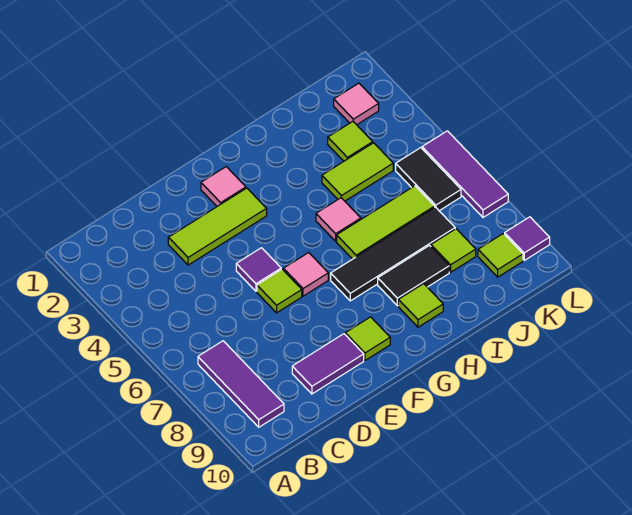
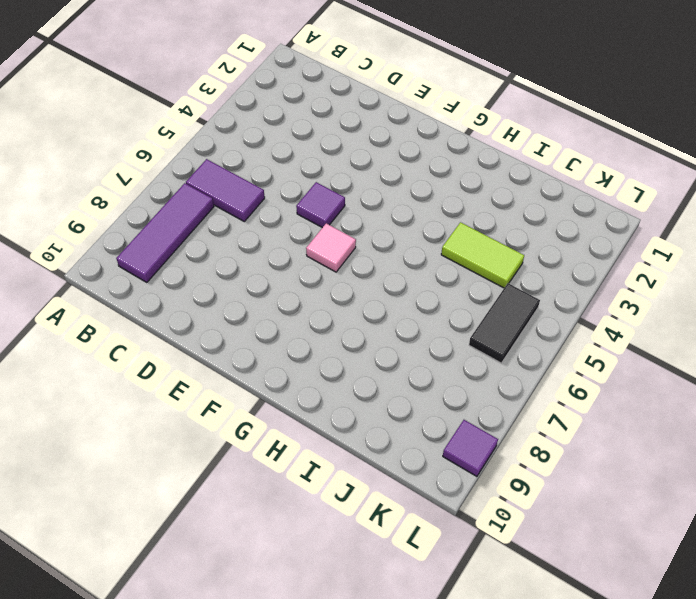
purple 1x2 tile [186,159,265,221] -> purple 1x2 tile moved to [292,334,364,394]
none -> lime 1x3 tile [168,188,267,265]
none -> lime 1x1 tile [257,269,302,313]
none -> pink 1x1 tile [201,167,246,206]

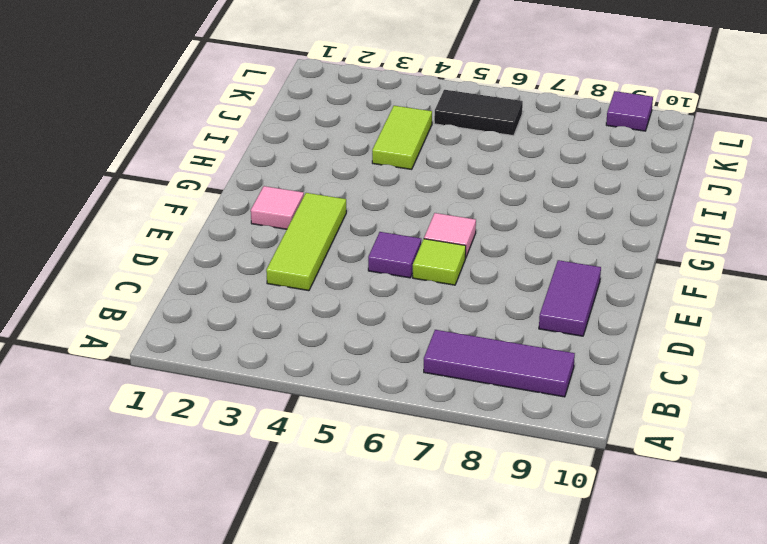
none -> lime 1x1 tile [345,317,390,360]
none -> black 1x4 tile [331,207,455,301]
none -> pink 1x1 tile [316,198,361,241]

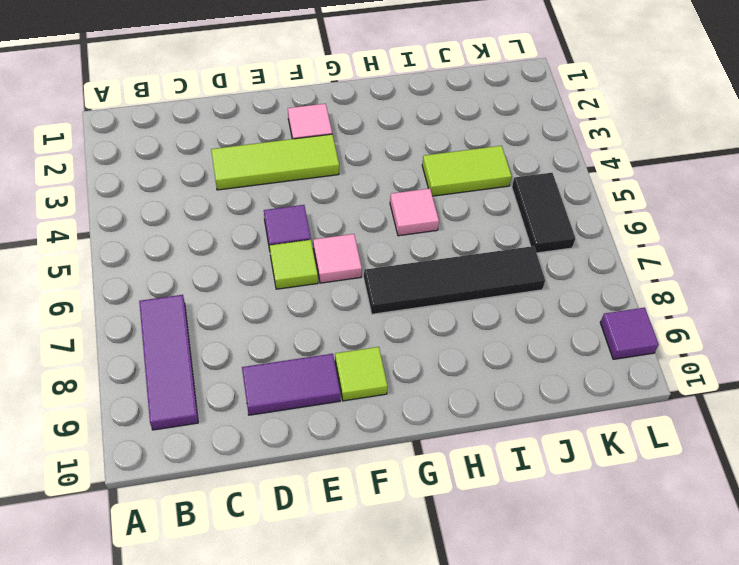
none -> lime 1x3 tile [337,186,435,259]
none -> black 1x2 tile [378,246,449,306]
none -> lime 1x1 tile [398,284,443,327]

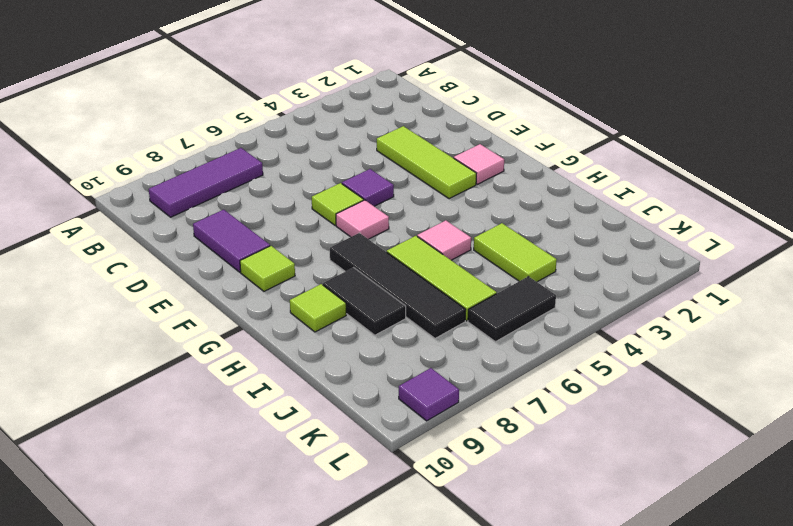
none -> lime 1x1 tile [328,122,373,161]
none -> lime 1x1 tile [431,229,476,272]
none -> pink 1x1 tile [334,83,379,125]

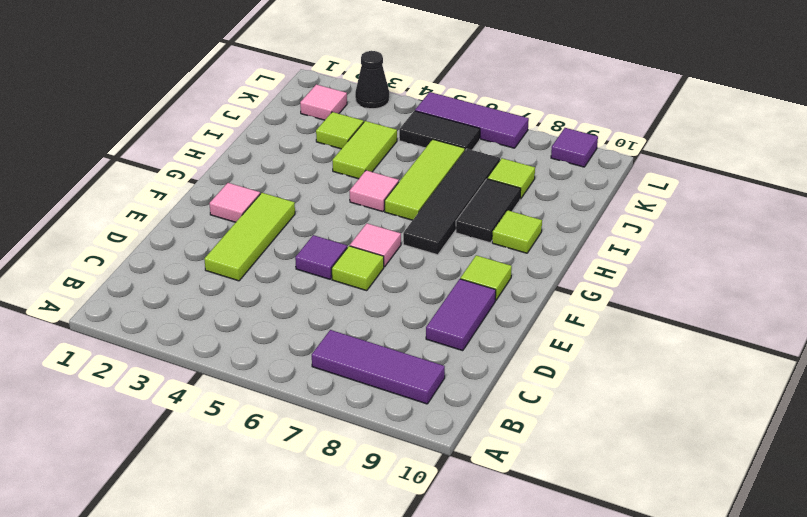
black 1x1 cone [355,51,389,109] -> none
none -> lime 1x1 tile [478,234,523,277]

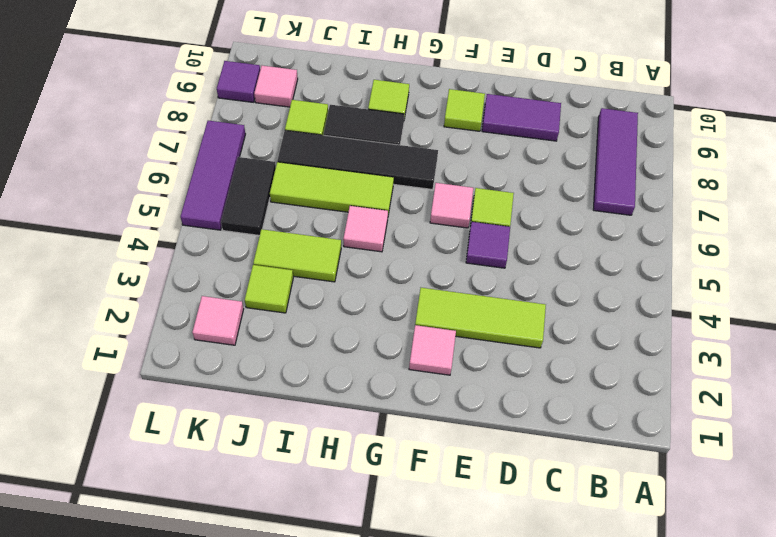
pink 1x1 tile [254,66,298,107] -> lime 1x1 tile [478,234,523,277]

